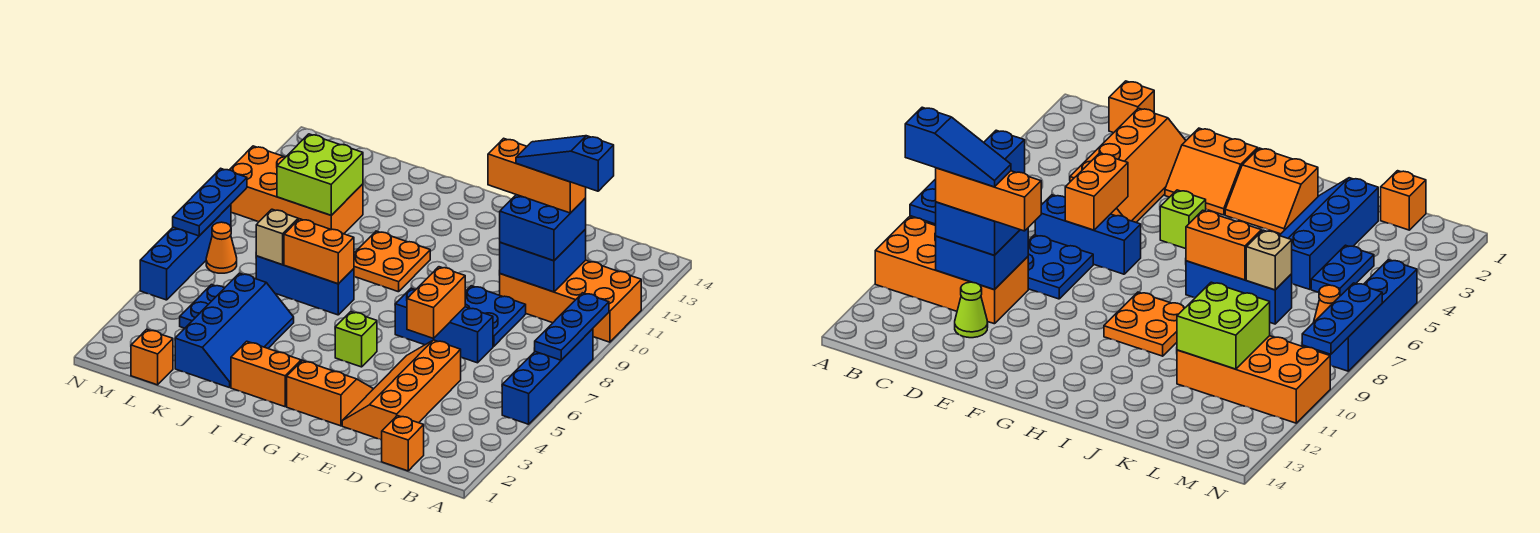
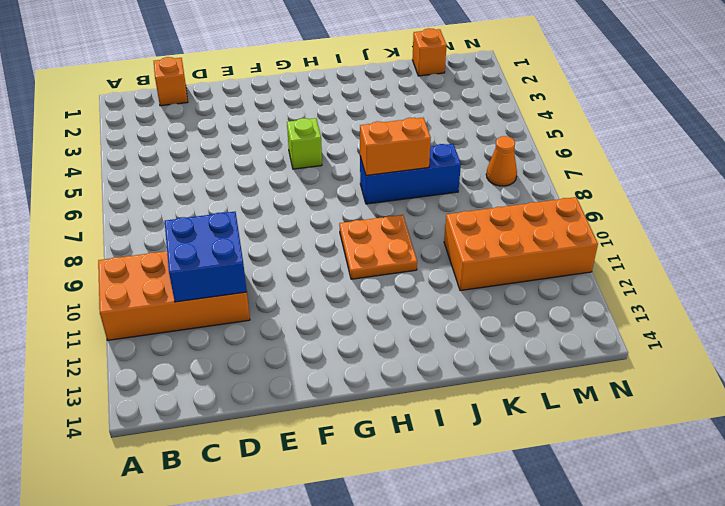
none -> blue 1x4 brick [502,329,593,424]
none -> orange 2x4 slope [342,340,461,440]
none -> blue 1x3 brick [395,288,493,363]

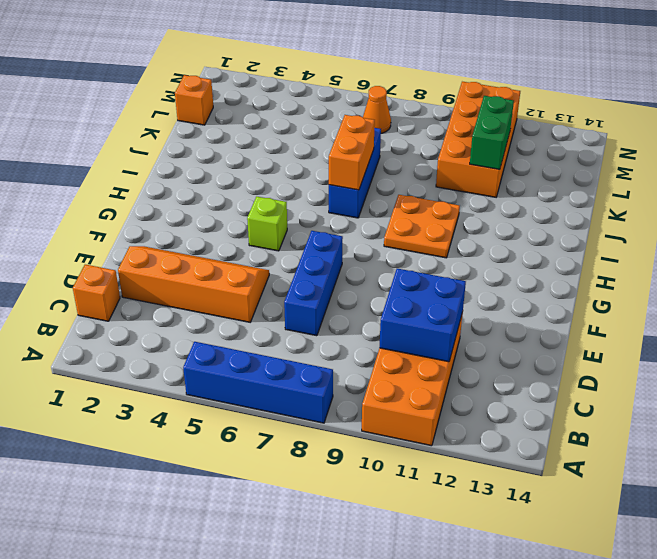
green 1x2 brick [470,96,514,169] -> lime 2x2 brick [277,134,363,215]
none -> blue 2x2 plate [465,286,526,346]
none -> lime 1x1 cone [955,282,988,338]
none -> orange 2x2 slope [287,360,373,426]

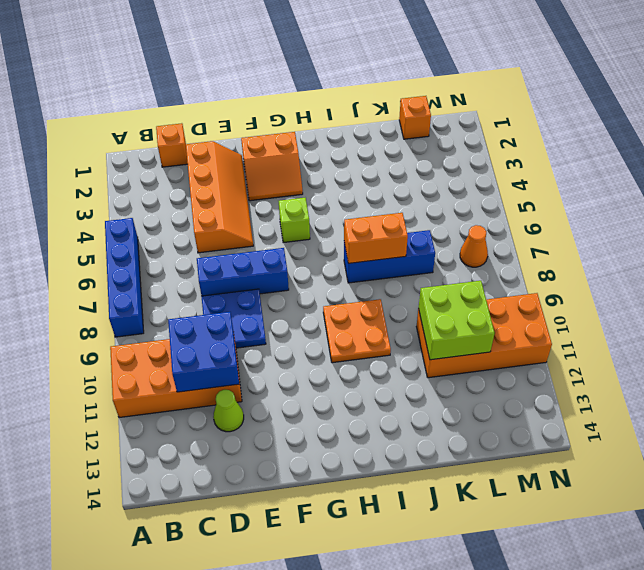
none -> orange 2x2 slope [231,341,302,407]
none -> blue 2x4 slope [175,273,294,388]
none -> blue 1x2 plate [180,285,224,328]

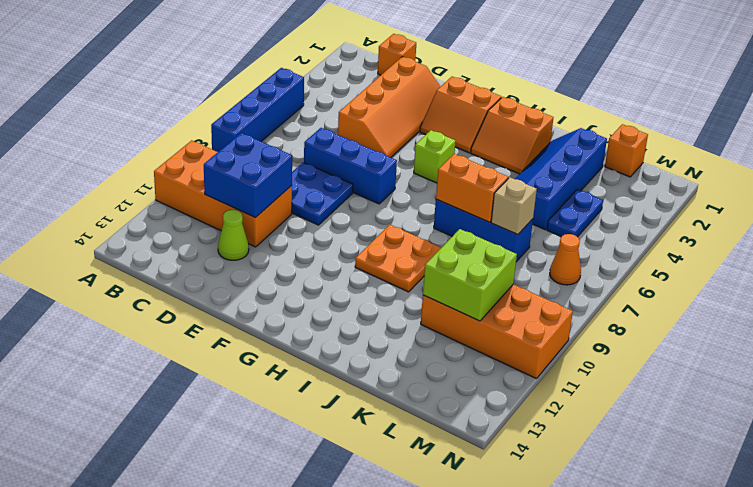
none -> blue 1x4 brick [140,204,231,300]
none -> blue 1x3 plate [534,293,609,360]
none -> orange 1x2 brick [407,267,465,338]

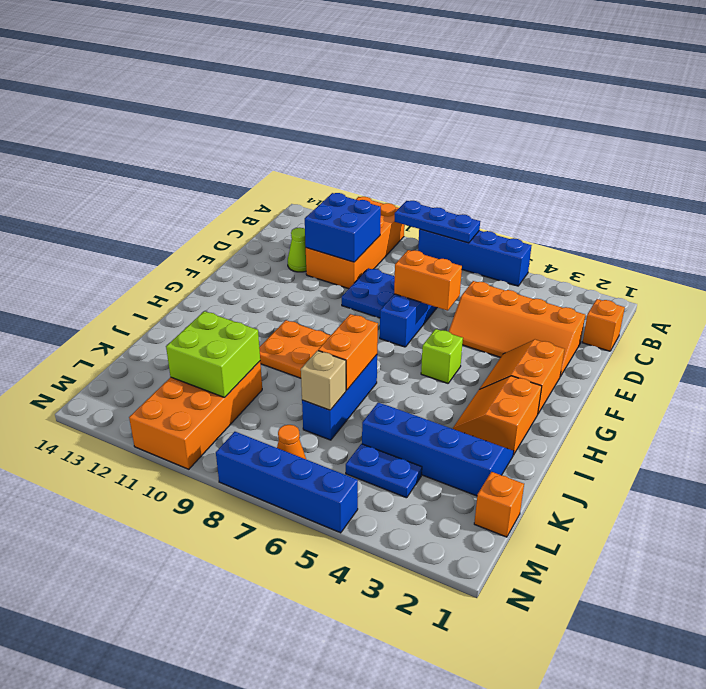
none -> blue 1x3 plate [173,168,247,236]
none -> blue 2x2 brick [500,195,586,261]
none -> orange 1x3 brick [488,138,586,213]

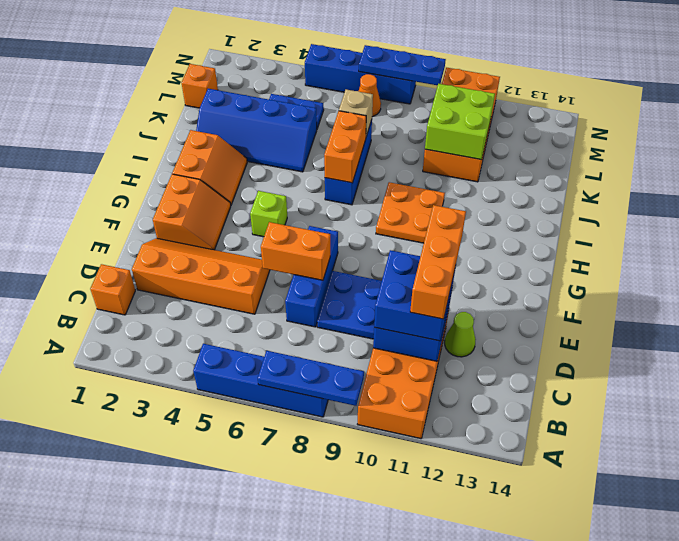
none -> blue 1x3 slope [516,136,614,191]

